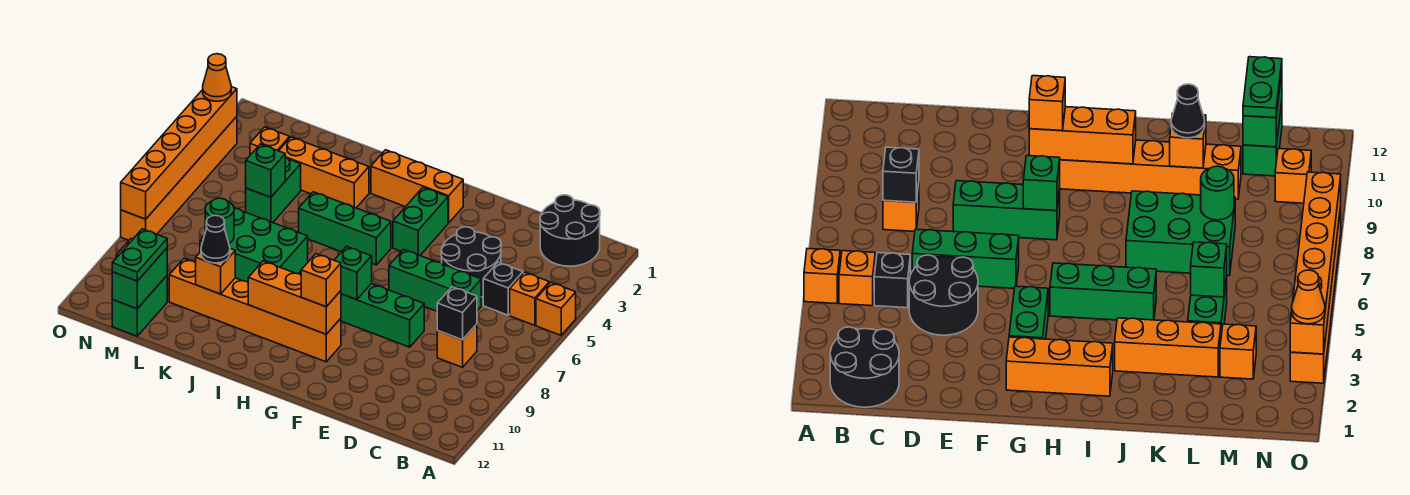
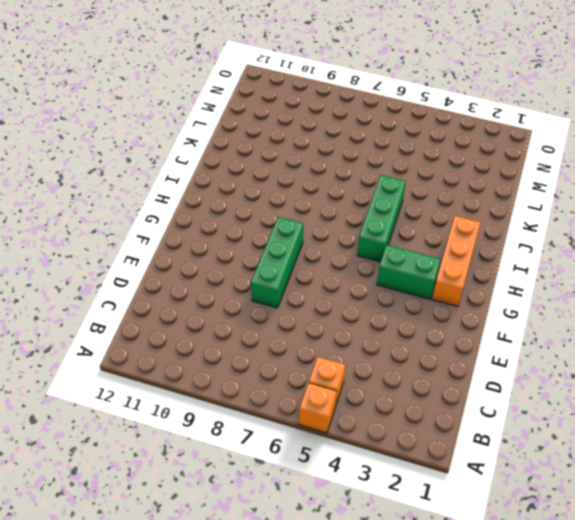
none -> black 2x2 round brick [540,195,600,266]
none -> black 1x1 brick [483,262,523,315]
none -> orange 1x1 brick [437,324,477,367]
none -> black 2x2 round brick [441,227,501,297]

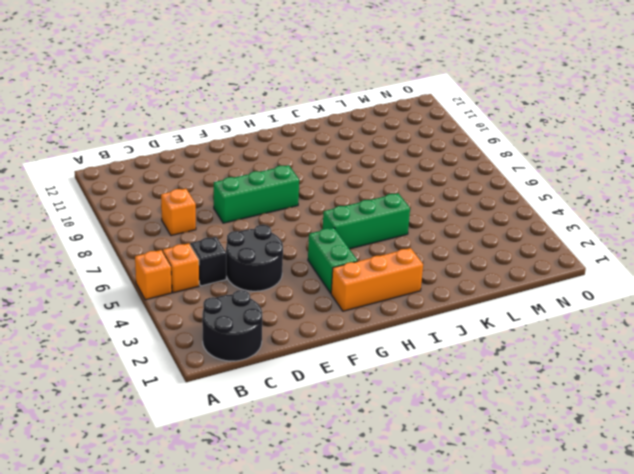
none -> green 1x3 brick [389,249,481,311]
none -> orange 1x6 brick [169,259,341,362]
none -> orange 1x3 brick [279,137,369,208]
none -> green 2x3 brick [200,208,308,282]

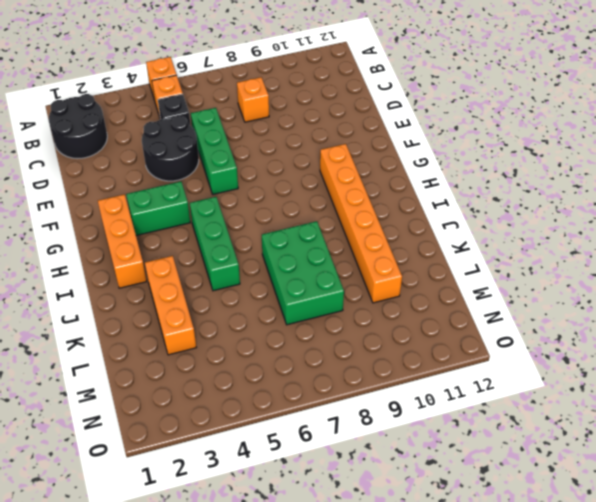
none -> green 1x3 brick [341,283,424,347]
none -> green 1x2 brick [246,157,301,223]
none -> orange 1x1 brick [250,127,290,155]
none -> green 1x2 brick [112,276,167,336]

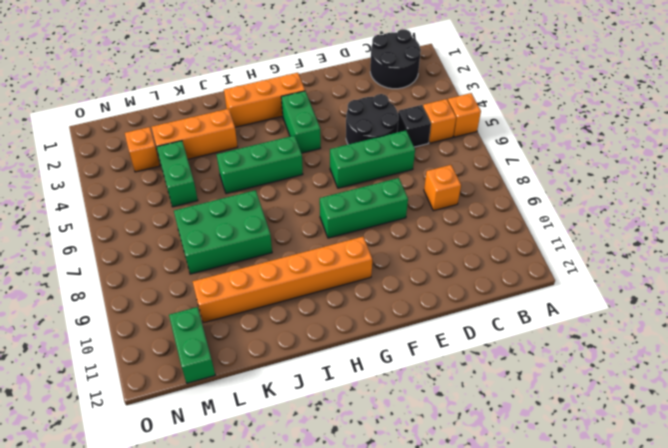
none -> orange 1x1 brick [1275,149,1311,203]
none -> orange 1x6 brick [121,116,237,240]
none -> black 1x1 brick [437,287,477,340]
none -> green 1x1 brick [334,246,372,300]

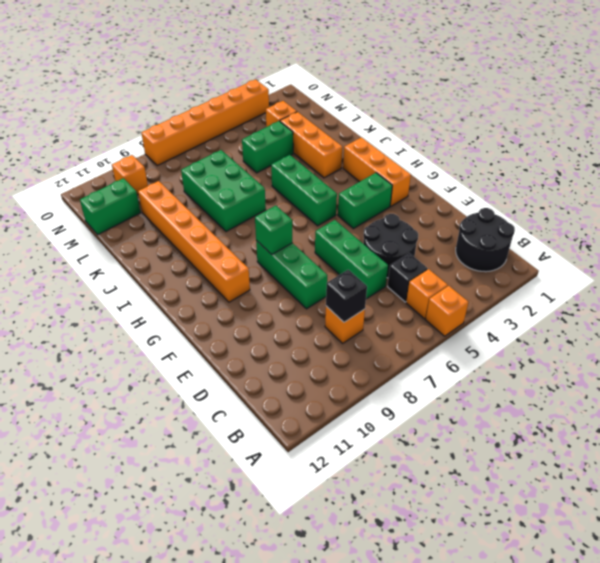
none -> orange 1x3 brick [248,261,341,334]
none -> orange 1x1 brick [196,249,235,294]
none -> green 1x1 brick [245,144,285,197]
none -> green 1x1 round brick [205,198,234,243]

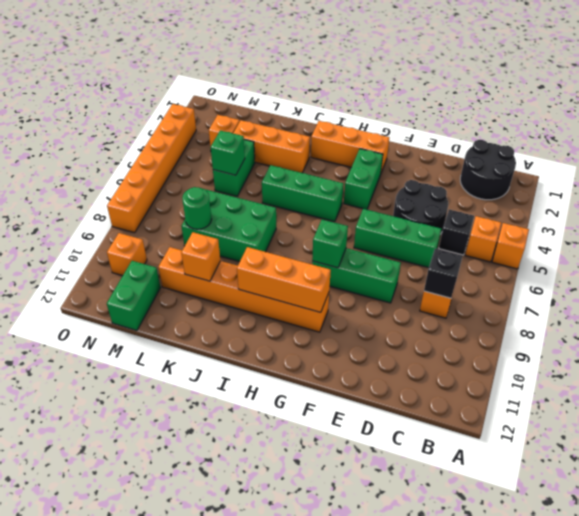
none -> green 1x2 brick [112,248,167,309]
none -> orange 1x6 brick [121,87,237,219]
none -> orange 1x1 brick [301,254,341,307]
none -> black 1x1 cone [201,215,230,263]

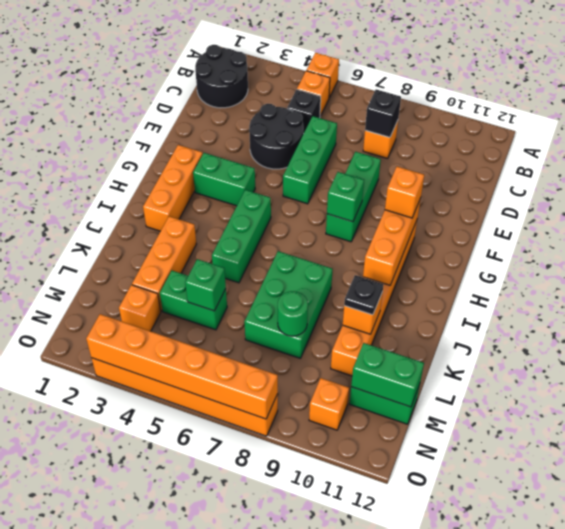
black 1x1 plate [344,275,383,315] -> black 1x1 cone [201,215,230,263]
none -> green 1x2 plate [112,229,167,281]
none -> orange 1x1 cone [203,54,231,101]

